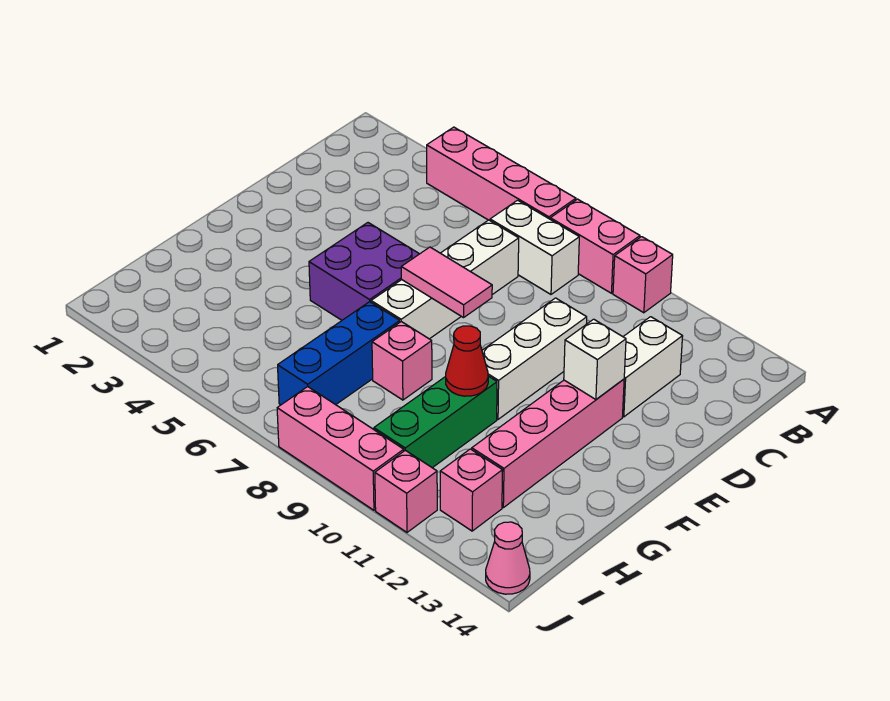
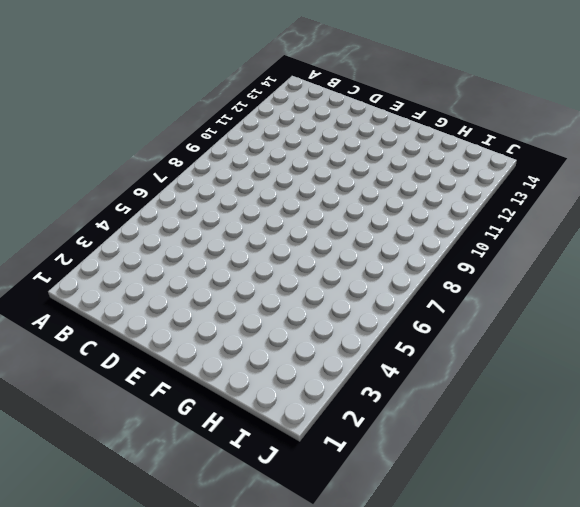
none -> pink 1x4 brick [427,127,576,220]
none -> pink 1x2 brick [550,199,640,293]
none -> pink 1x1 brick [613,237,673,313]

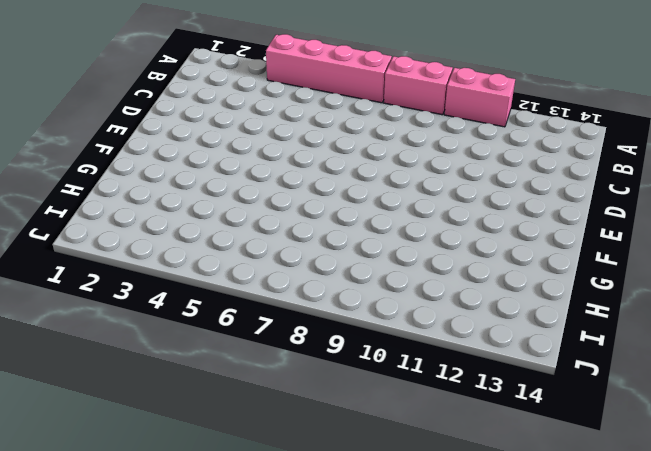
pink 1x2 brick [444,68,515,127] -> pink 1x1 brick [613,237,673,313]
none -> white 1x2 brick [490,200,579,294]
none -> white 1x4 brick [371,220,519,339]
none -> white 1x2 brick [623,317,683,417]

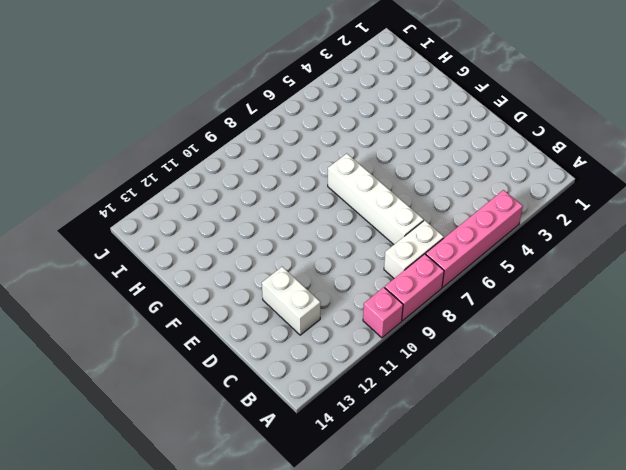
none -> white 1x3 brick [482,298,587,419]
none -> purple 2x2 brick [309,223,419,320]
none -> pink 1x4 brick [471,379,624,508]

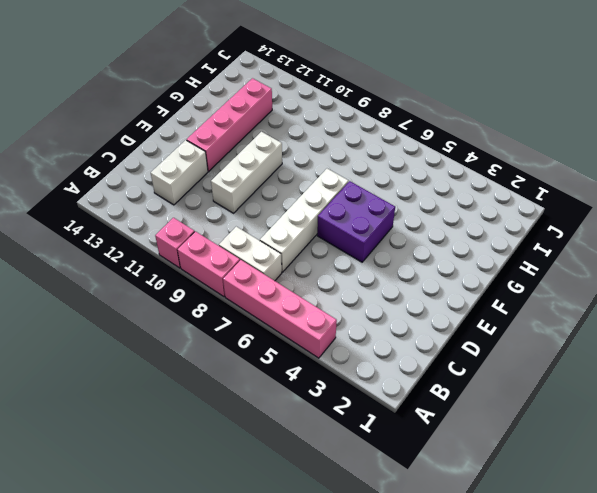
none -> blue 1x3 brick [278,302,400,405]
none -> pink 1x1 brick [372,322,432,400]
none -> green 1x3 brick [374,376,497,468]

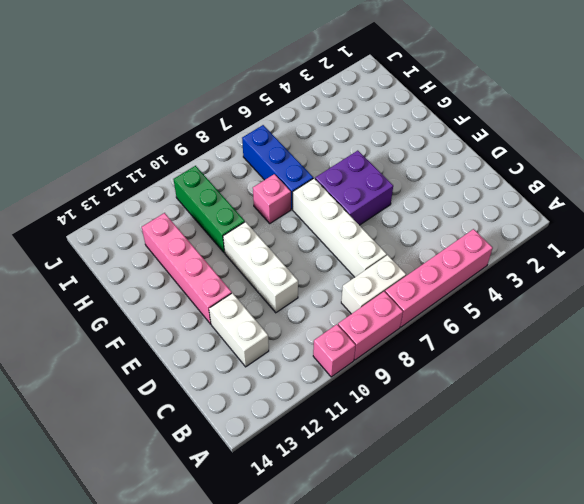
none -> pink 1x1 brick [440,449,503,531]
none -> pink 1x3 brick [277,387,404,510]
none -> pink 1x1 brick [375,450,437,532]

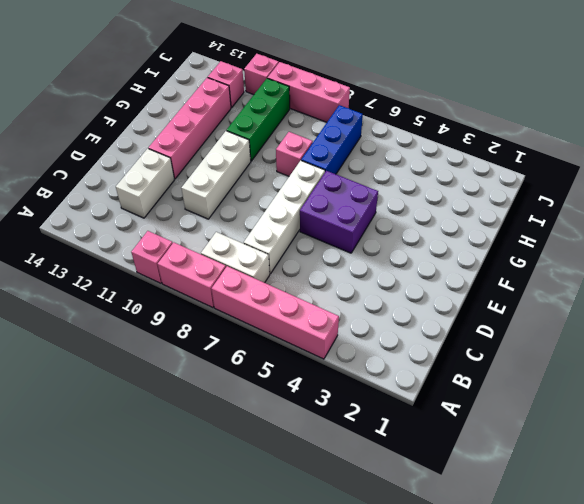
none -> pink 1x1 cone [486,522,530,594]
none -> pink 1x2 tile [401,247,492,318]
none -> white 1x1 brick [564,319,626,399]

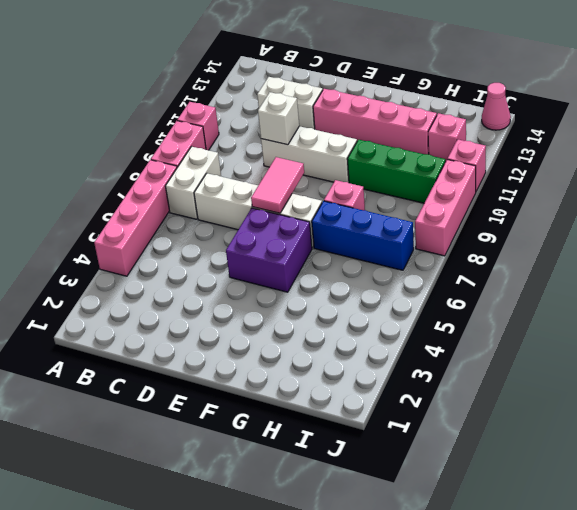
white 1x1 brick [258,92,299,145] -> white 1x1 brick moved to [564,319,626,399]
none -> red 1x1 cone [446,326,488,396]

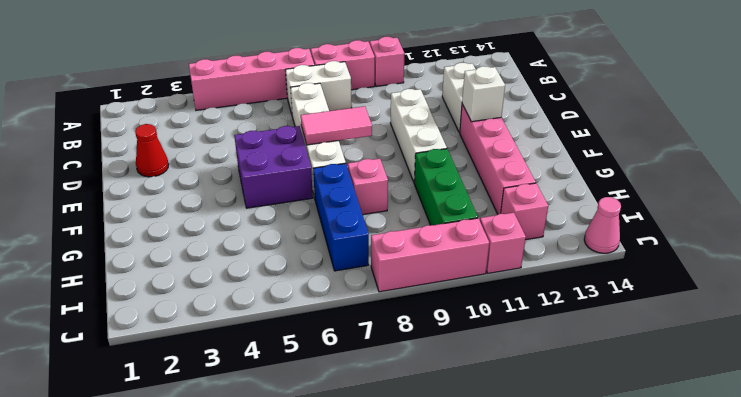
red 1x1 cone [135,124,169,177] -> red 1x1 cone moved to [446,326,488,396]

